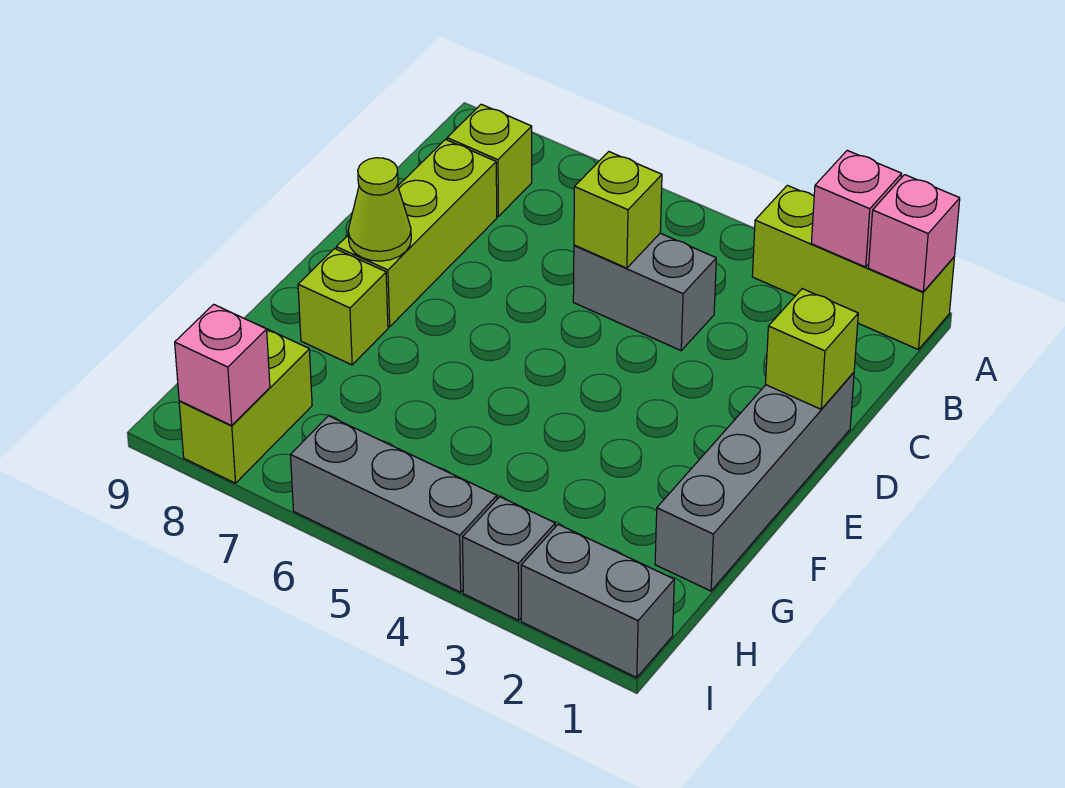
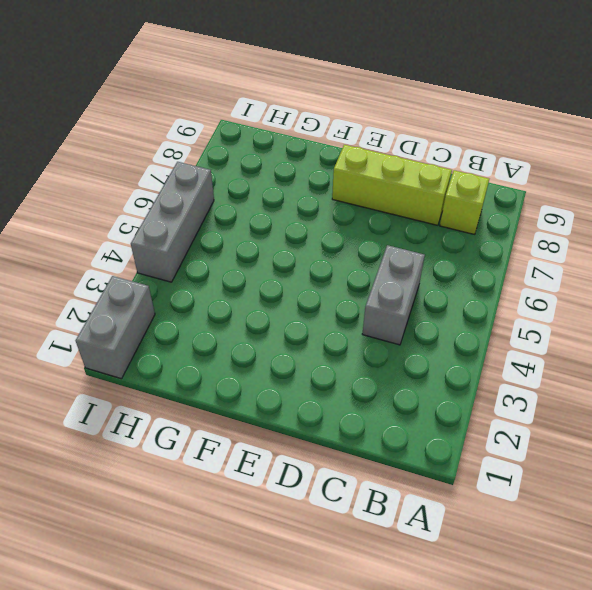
none -> lime 1x3 brick [752,185,954,350]
none -> grey 1x4 brick [655,372,854,591]
none -> lime 1x1 brick [298,249,388,365]

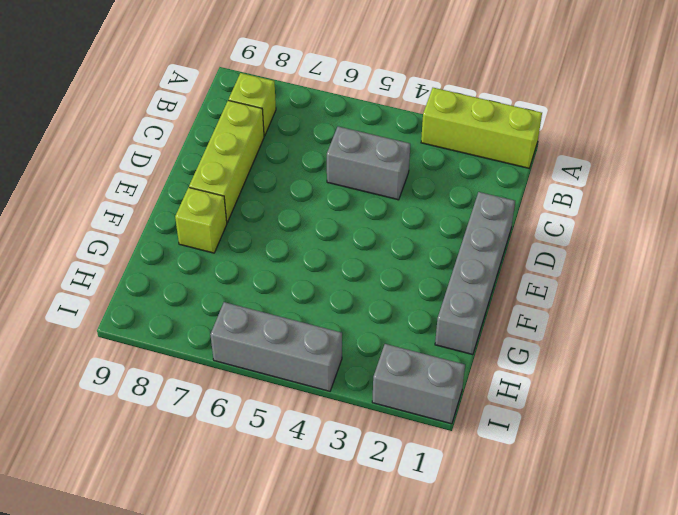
none -> lime 1x2 brick [179,329,312,483]
none -> grey 1x1 brick [463,497,555,620]
none -> pink 1x1 brick [869,175,960,292]

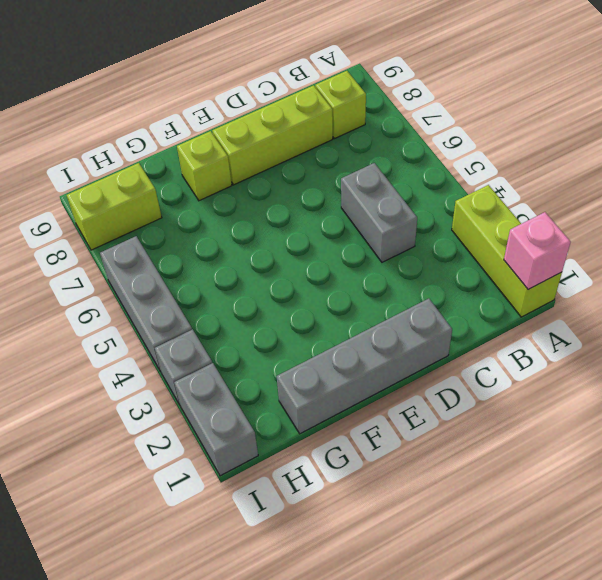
none -> pink 1x1 brick [811,150,902,267]
none -> lime 1x1 brick [574,152,662,268]
none -> lime 1x1 brick [765,289,858,409]

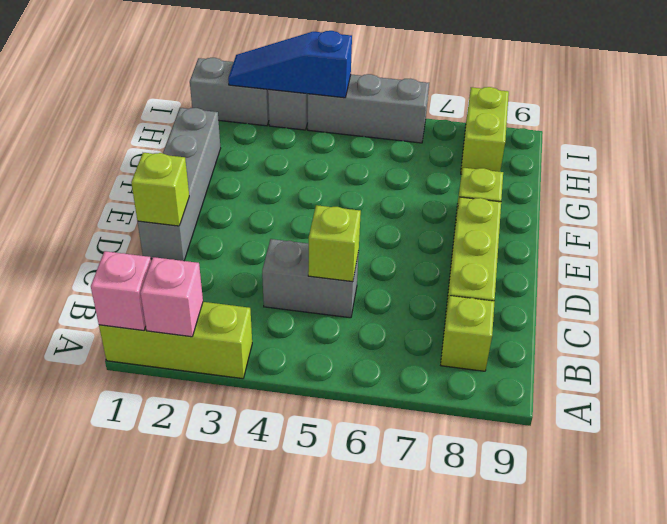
blue 1x3 slope [228,31,352,98] -> none
none -> lime 1x1 cone [348,158,411,261]
none -> pink 1x1 brick [175,304,270,425]

